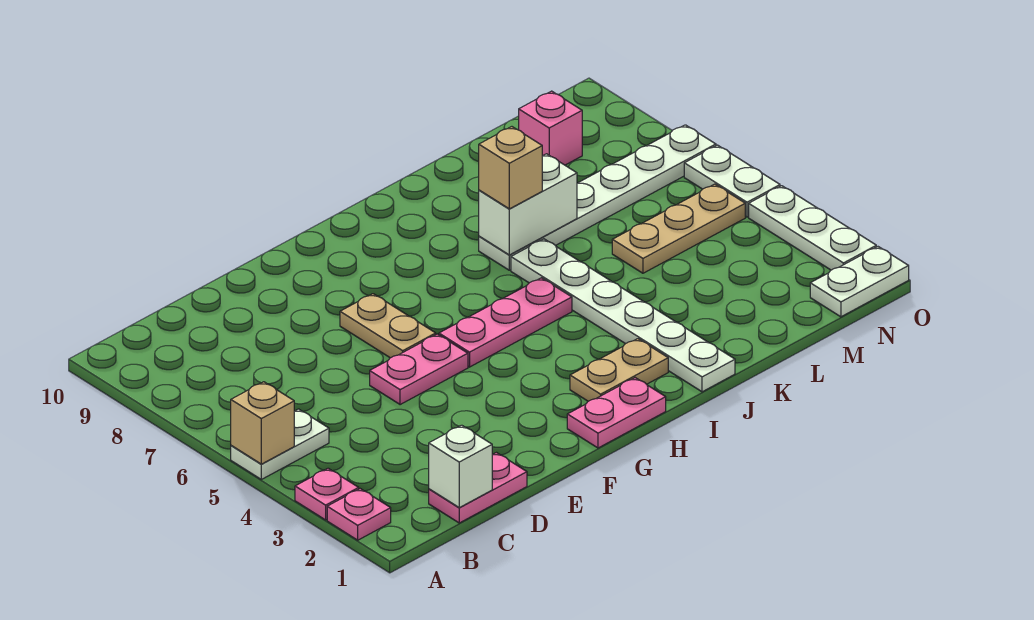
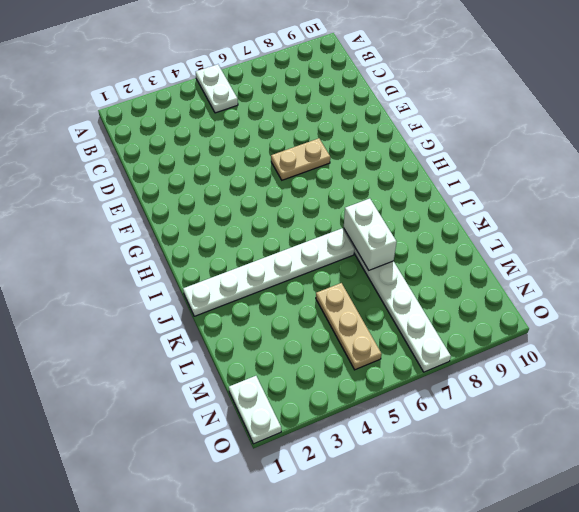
none -> pink 1x1 plate [327,489,391,540]
none -> pink 1x1 plate [295,468,359,520]
none -> pink 1x2 plate [429,453,527,523]

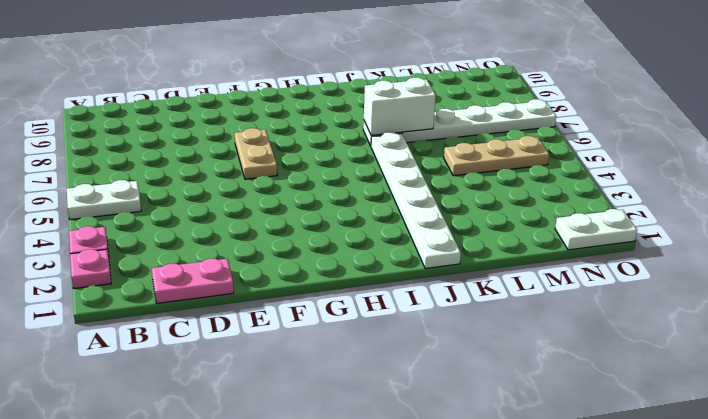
none -> pink 1x2 plate [370,334,468,405]
none -> pink 1x2 plate [567,378,666,448]
none -> pink 1x3 plate [439,278,572,367]

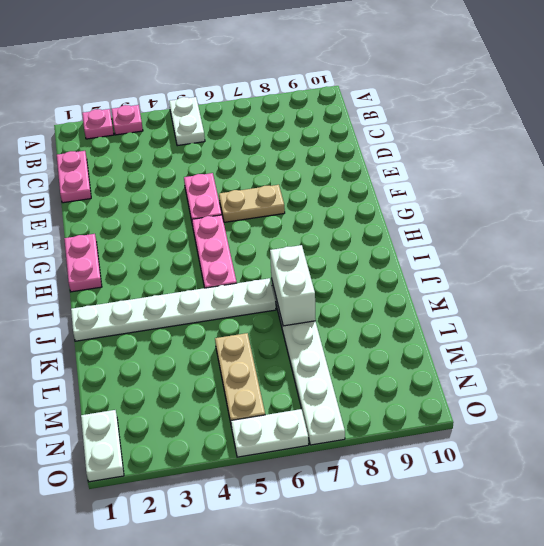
none -> tan 1x2 plate [570,339,668,401]
none -> pink 1x1 brick [519,91,582,165]
none -> white 1x3 plate [749,186,876,270]

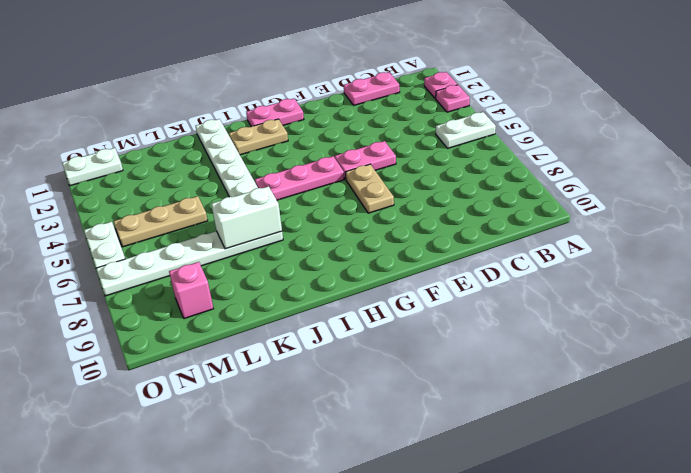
none -> white 1x3 plate [749,186,876,270]
none -> tan 1x1 brick [231,382,294,464]
none -> white 1x1 brick [429,425,493,508]

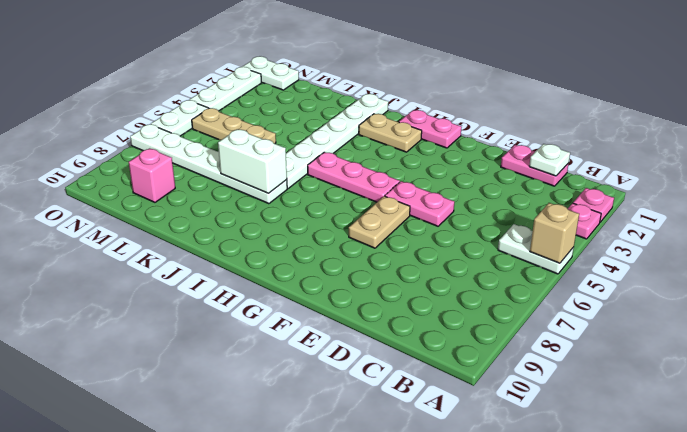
white 1x1 plate [529,144,570,176] -> white 1x1 brick [429,425,493,508]
none -> tan 1x1 brick [479,127,542,209]

